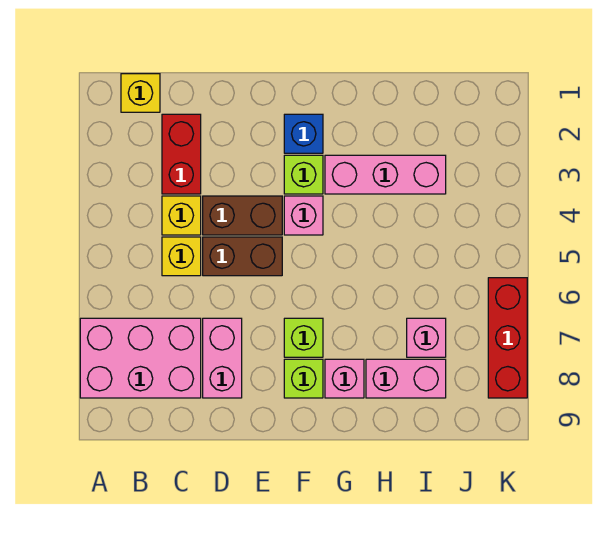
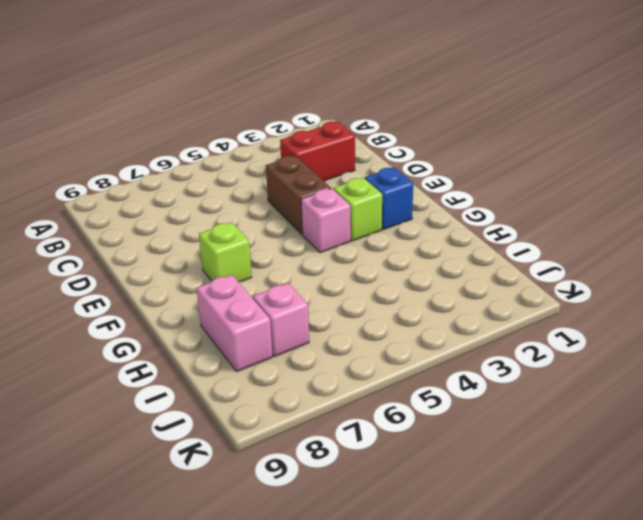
none -> pink 2x3 brick [80,318,201,398]
none -> yellow 1x1 brick [121,74,160,112]
none -> yellow 1x1 brick [162,196,201,235]

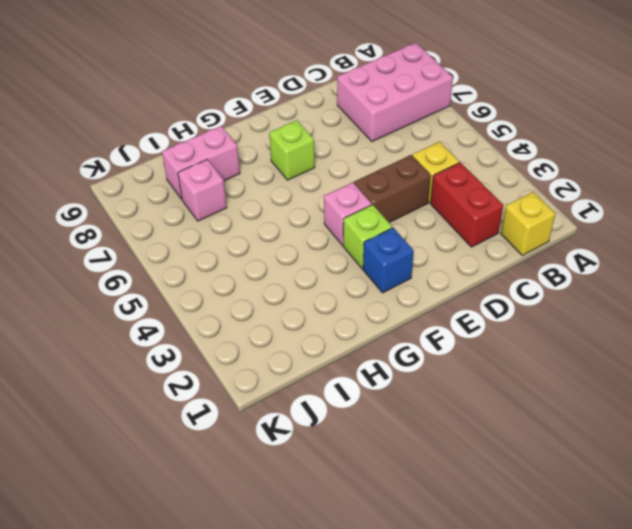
none -> yellow 1x1 brick [162,237,201,276]
none -> brown 1x2 brick [203,237,282,276]
none -> pink 1x2 brick [203,318,242,398]

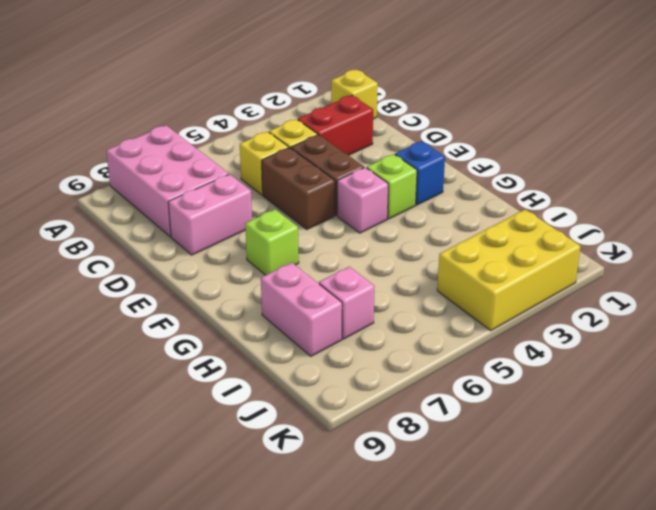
yellow 2x3 brick [437,210,580,331] -> none
none -> lime 1x1 brick [284,359,323,398]
none -> pink 1x3 brick [325,155,446,194]
none -> pink 1x1 brick [325,359,364,398]

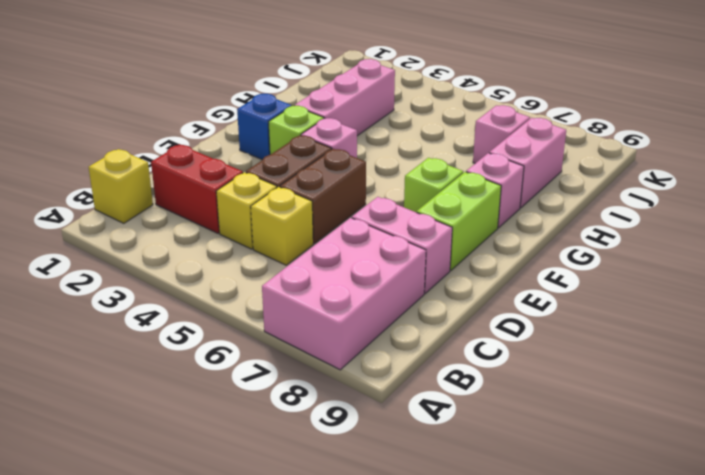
lime 1x2 brick [417,172,501,270] -> lime 1x1 brick [284,359,323,398]
none -> red 1x3 brick [488,278,527,398]

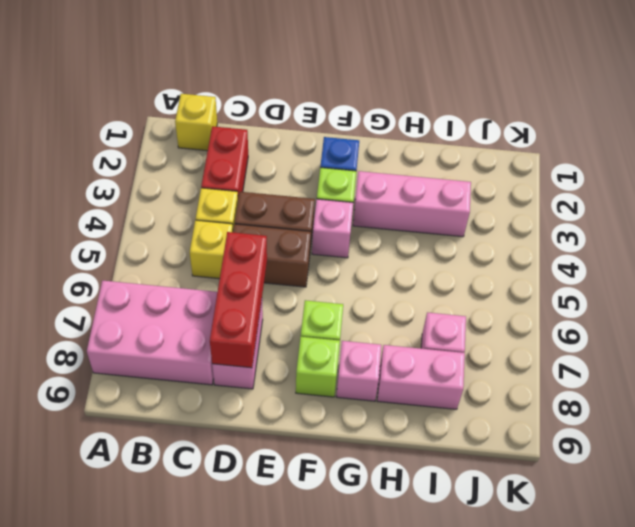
red 1x3 brick [210,232,267,368] -> red 1x3 brick moved to [488,278,527,398]

